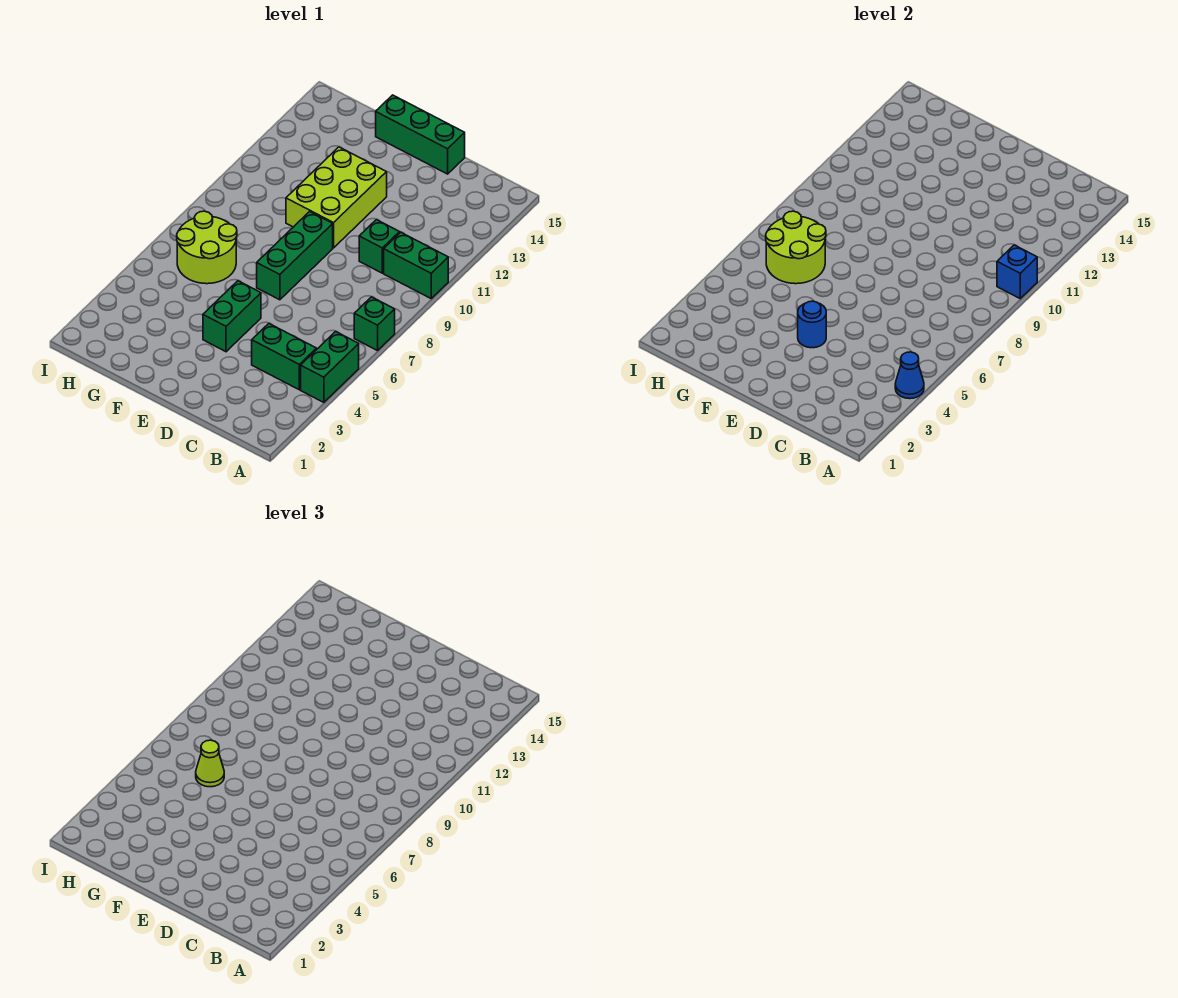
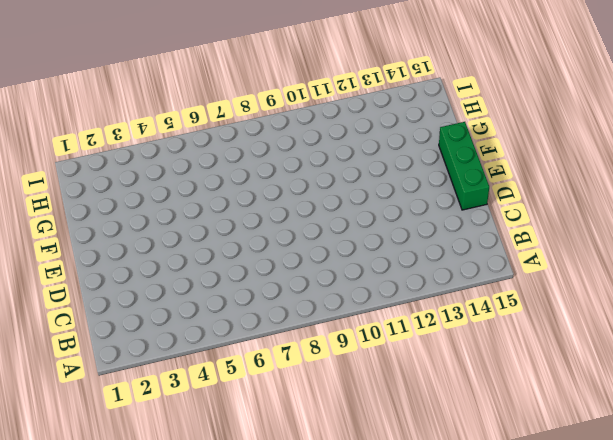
none -> green 1x2 brick [301,332,359,402]
none -> green 1x1 brick [354,297,395,351]
none -> green 1x2 brick [384,232,448,298]

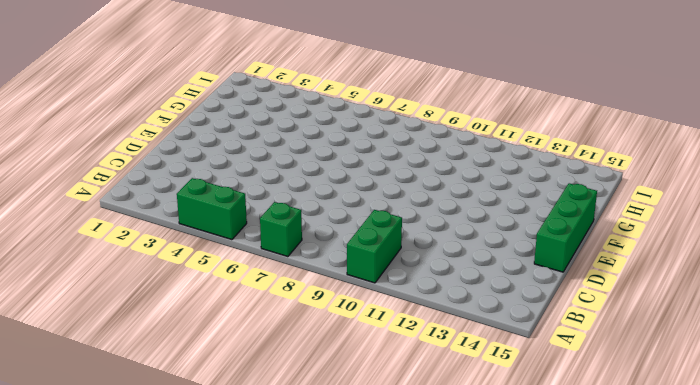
none -> green 1x2 brick [252,324,316,390]
none -> green 1x1 brick [359,220,400,273]
none -> green 1x2 brick [203,281,261,352]

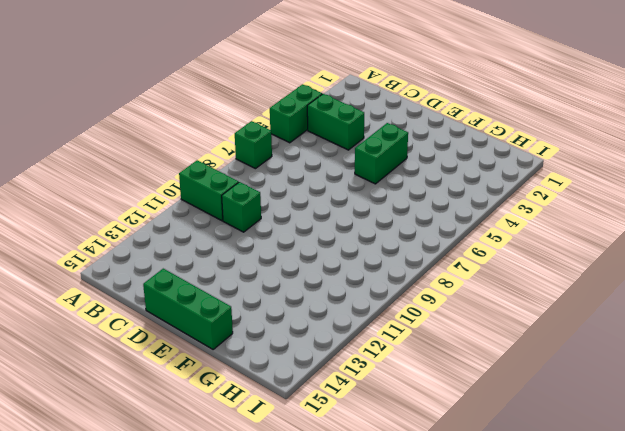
none -> green 1x3 brick [257,212,333,300]
none -> lime 2x3 brick [286,147,387,248]
none -> lime 2x2 round brick [177,211,237,284]

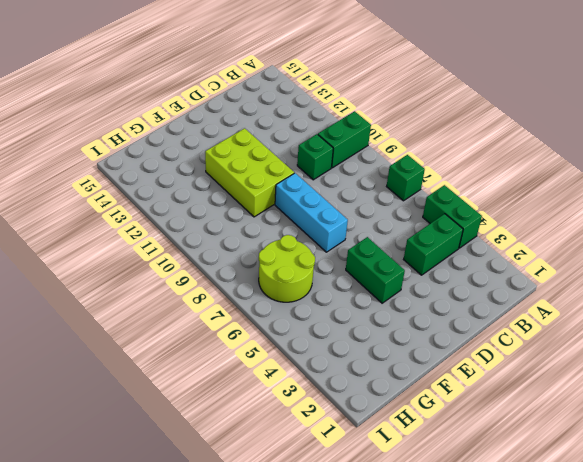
cyan 1x3 brick [275,173,348,252] -> green 1x3 brick [257,212,333,300]
none -> green 1x3 brick [376,95,465,174]
none -> blue 1x1 cone [895,352,924,399]
none -> blue 1x1 brick [997,245,1037,298]

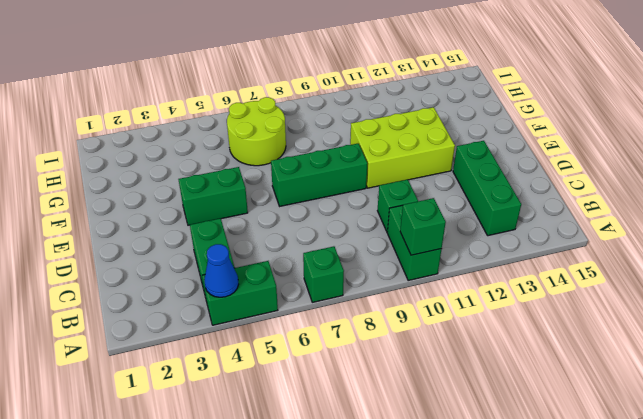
green 1x1 brick [400,198,446,255] -> blue 1x1 brick [997,245,1037,298]
green 1x3 brick [453,141,521,236] -> green 1x3 brick moved to [376,95,465,174]
none -> blue 1x1 round brick [798,301,826,348]
none -> lime 2x2 round brick [766,211,826,284]
none -> lime 1x1 cone [196,740,224,787]

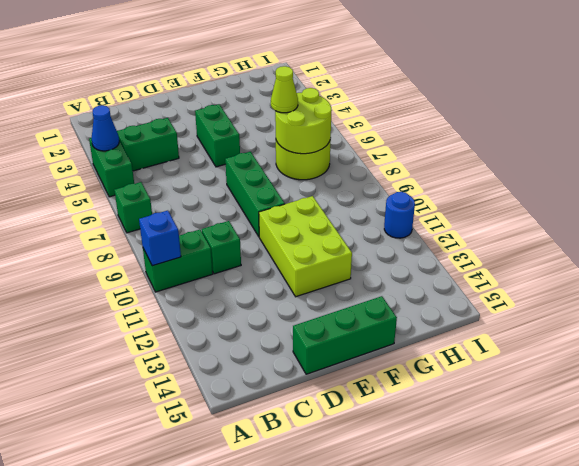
blue 1x1 round brick [384,192,415,238] -> blue 1x1 round brick moved to [798,301,826,348]

